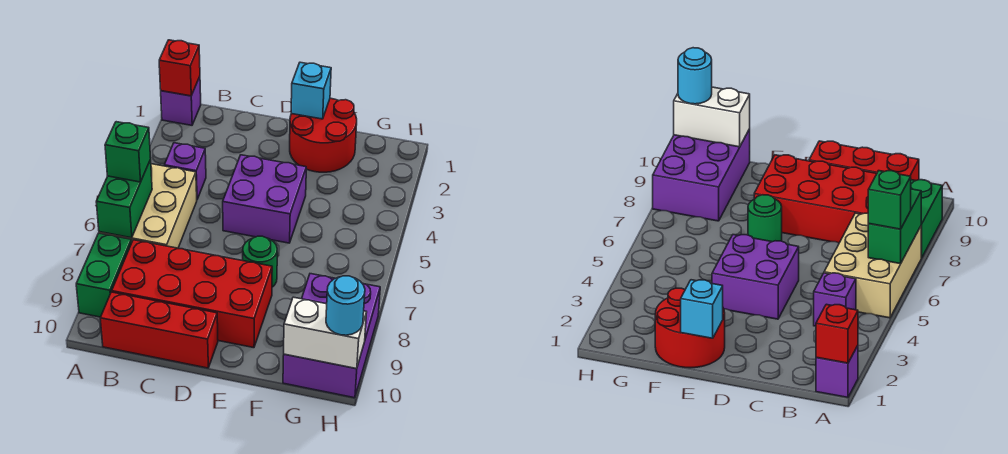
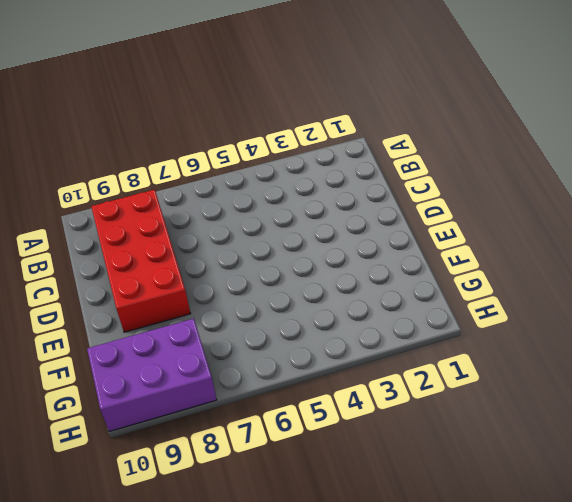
none -> purple 1x1 brick [161,77,201,125]
none -> tan 2x3 brick [99,164,197,248]
none -> green 1x2 brick [76,233,132,317]

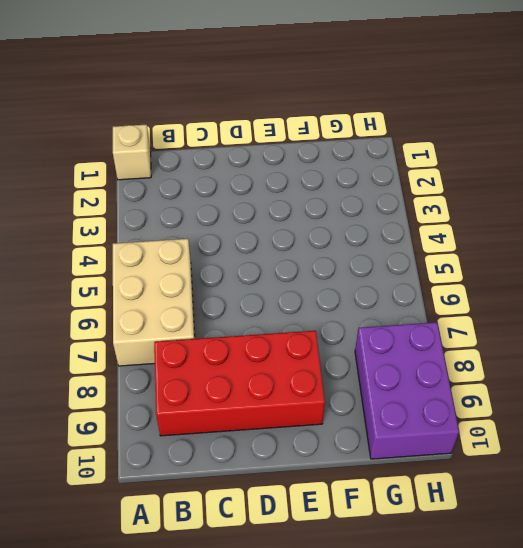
tan 1x1 brick [113,125,151,180] -> purple 1x1 brick [161,77,201,125]
none -> green 1x2 brick [76,233,132,317]
none -> purple 1x1 brick [164,143,206,199]
none -> red 1x3 brick [100,292,218,368]

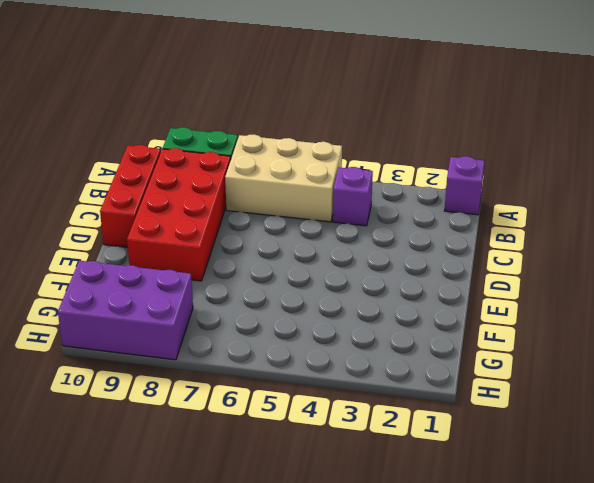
none -> purple 2x2 brick [223,155,306,243]
none -> red 2x2 round brick [290,98,357,172]
none -> green 1x1 round brick [243,236,277,287]

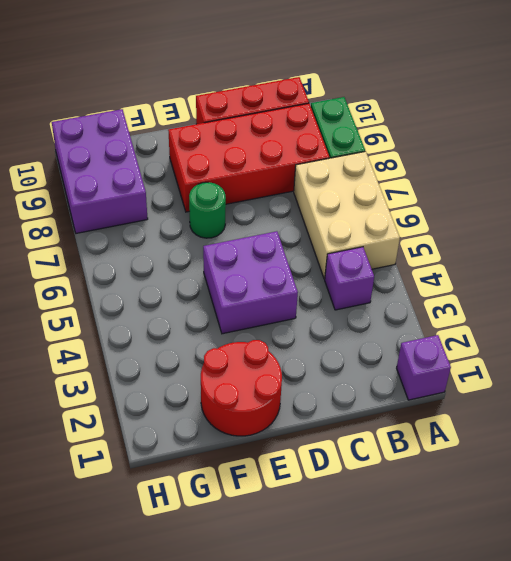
none -> red 1x1 brick [159,40,200,96]
none -> green 1x2 brick [96,160,152,238]
none -> cyan 1x1 brick [291,62,331,119]

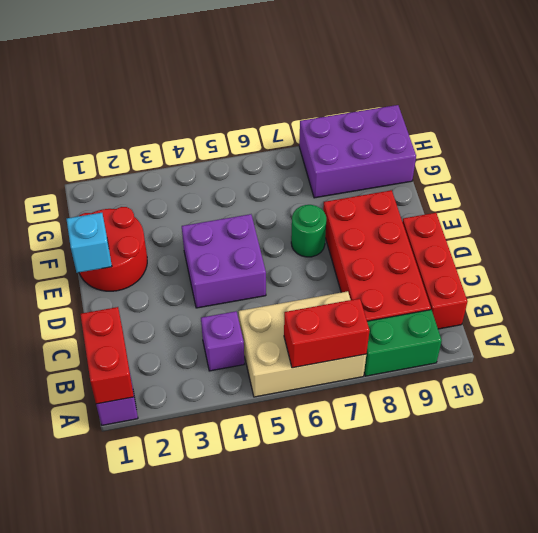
red 1x2 brick [80,307,134,404] -> red 1x1 brick [159,40,200,96]
red 1x2 brick [284,299,370,368] -> green 1x2 brick [96,160,152,238]
none -> white 1x2 brick [284,297,367,369]
none -> green 1x1 brick [105,122,151,182]
none -> cyan 1x1 round brick [326,276,365,335]

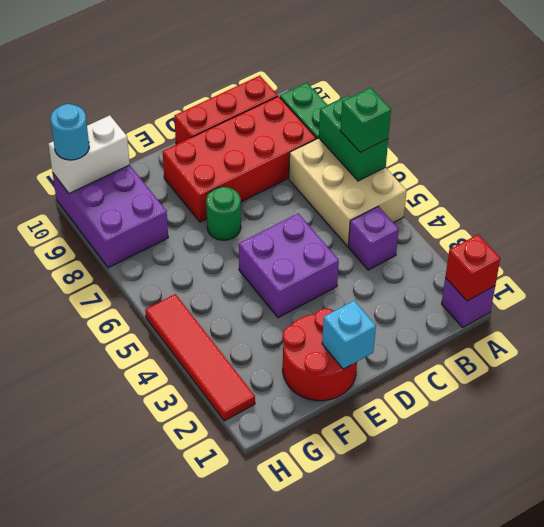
red 1x4 tile [145,294,255,421] -> none

